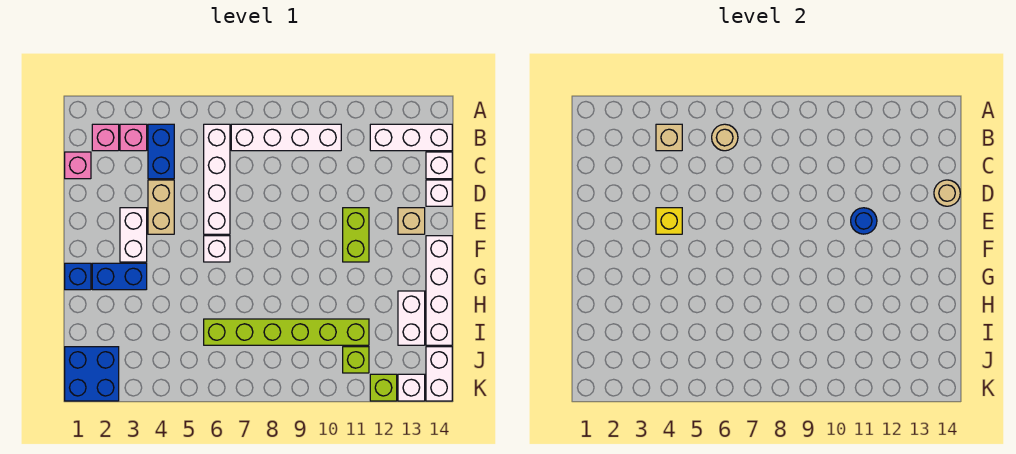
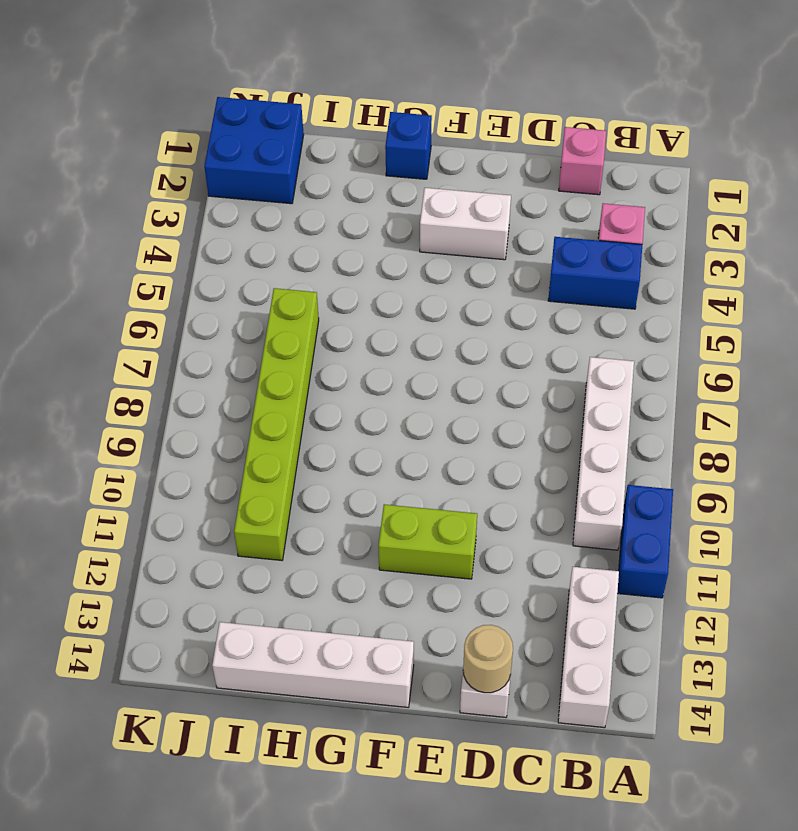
blue 1x2 brick [617,485,673,598] -> blue 1x2 brick moved to [92,263,147,290]
none -> pink 1x1 brick [92,124,119,151]
none -> white 1x4 brick [204,124,230,234]
none -> white 1x1 brick [426,152,452,179]

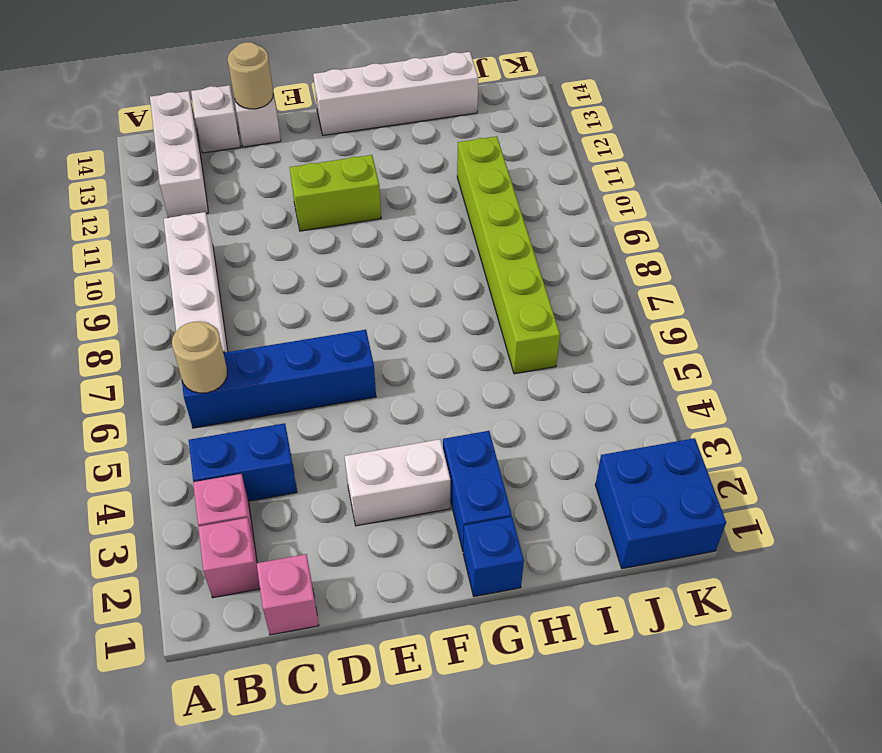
blue 1x4 brick [182,330,376,428] -> white 1x4 brick [204,124,230,234]
none -> tan 1x2 brick [148,180,174,234]
none -> tan 1x1 brick [398,208,425,234]
none -> white 1x1 brick [204,236,230,262]

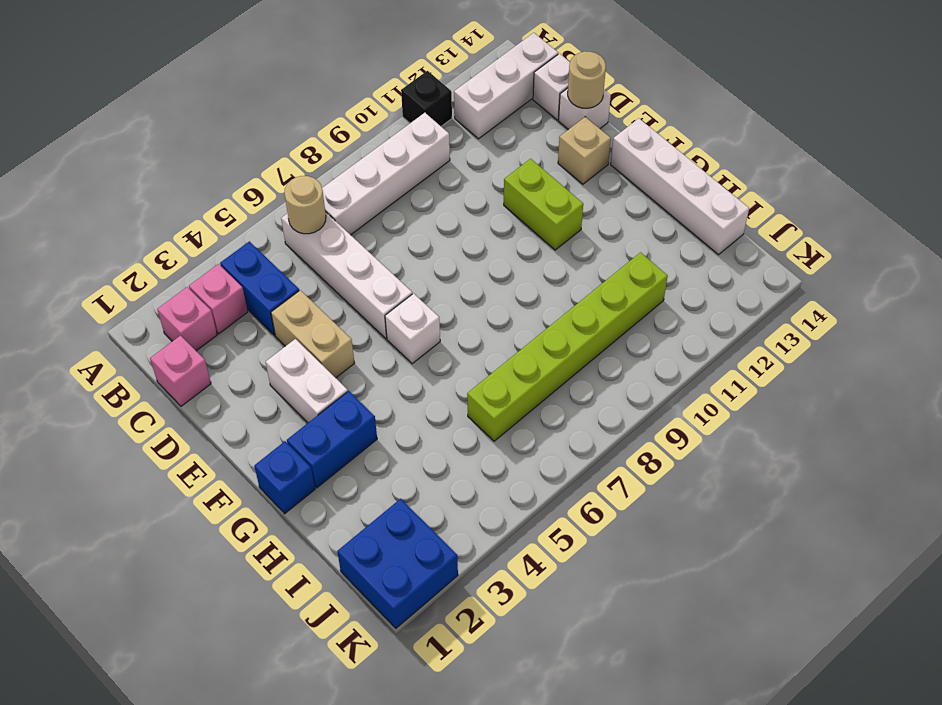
black 1x1 brick [401,71,452,126] -> none
none -> white 1x2 brick [398,291,425,345]
none -> lime 1x1 brick [343,347,369,373]
none -> white 1x2 brick [426,347,452,401]

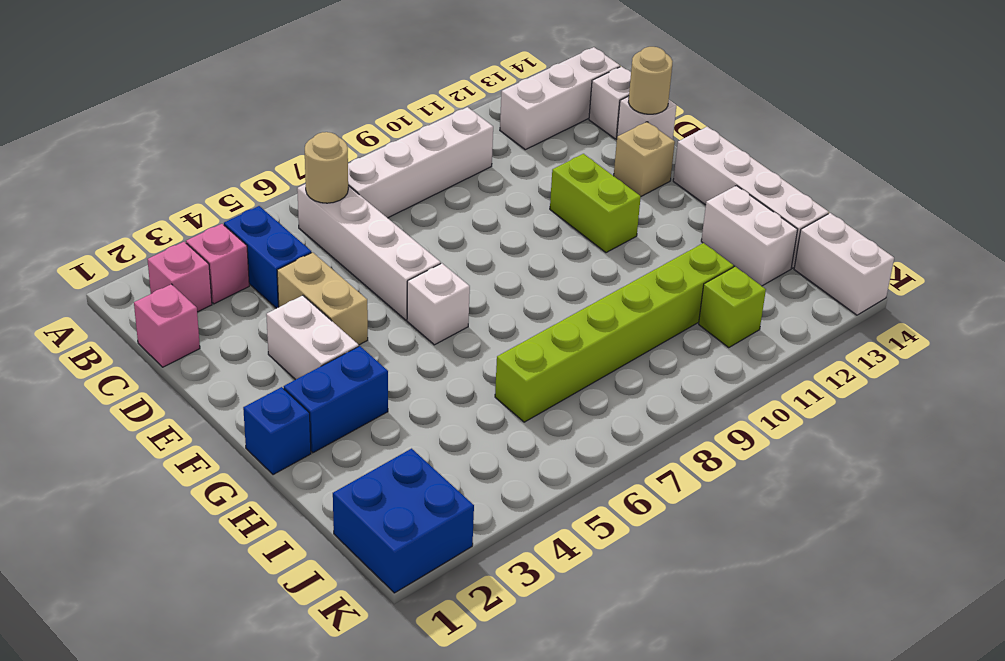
none -> lime 1x1 brick [370,374,397,401]
none -> white 1x1 brick [398,374,425,401]
none -> tan 1x1 brick [656,124,682,151]

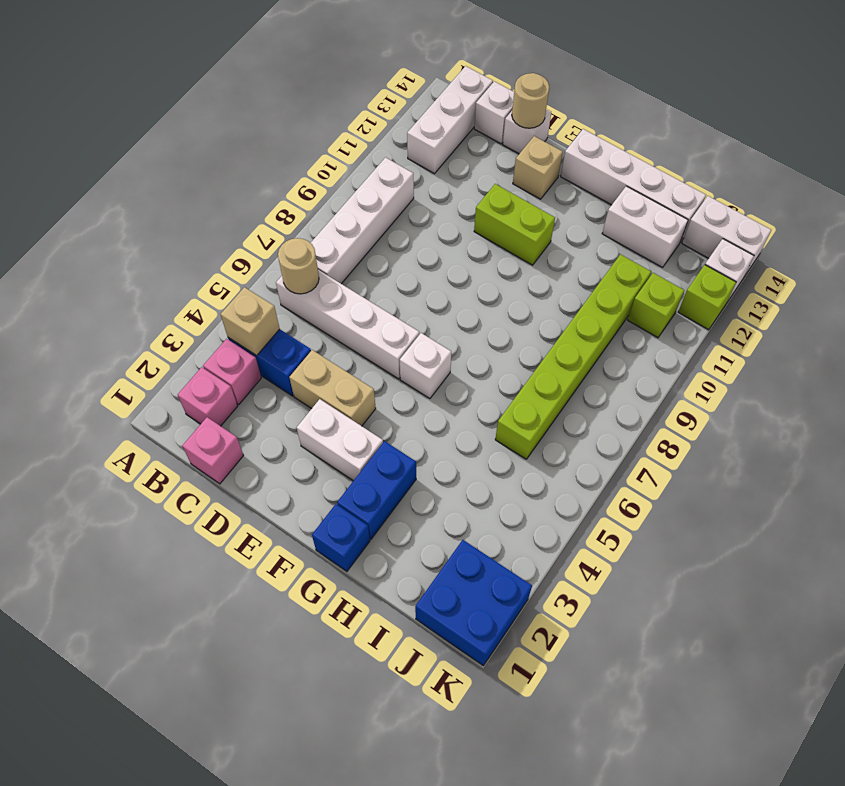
none -> yellow 1x1 brick [656,208,682,234]
none -> blue 1x1 round brick [851,208,877,234]

